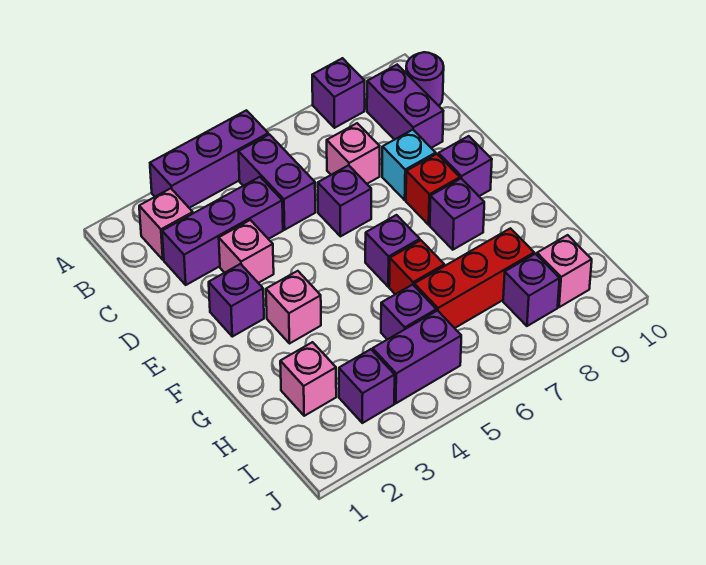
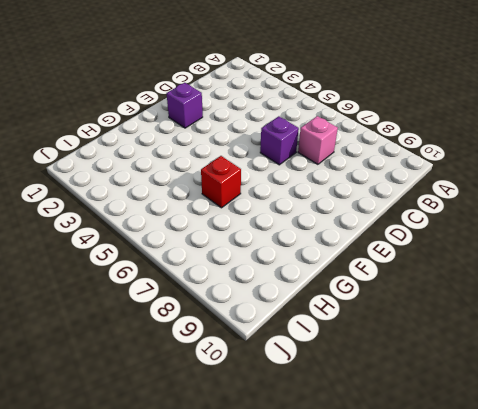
none -> purple 1x3 brick [150,110,268,208]
none -> purple 1x1 brick [312,58,365,128]
none -> pink 1x1 brick [139,188,193,260]

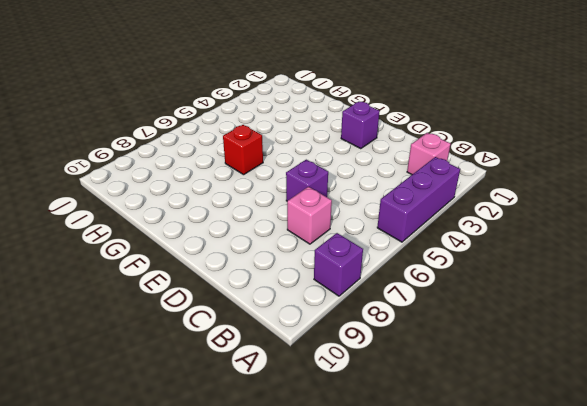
none -> purple 1x2 brick [239,134,315,230]
none -> purple 1x2 brick [367,65,443,148]
none -> purple 1x1 round brick [406,52,444,106]

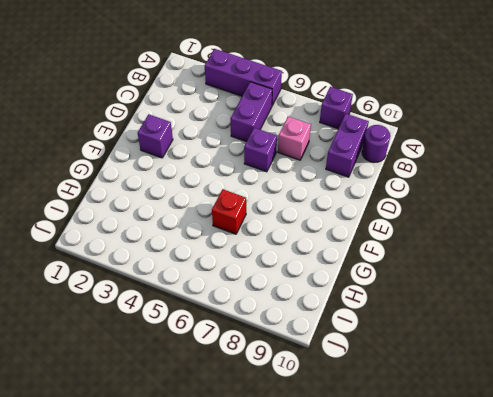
none -> pink 1x1 brick [139,188,193,260]
none -> purple 1x3 brick [162,177,283,285]
none -> pink 1x1 brick [219,220,274,283]

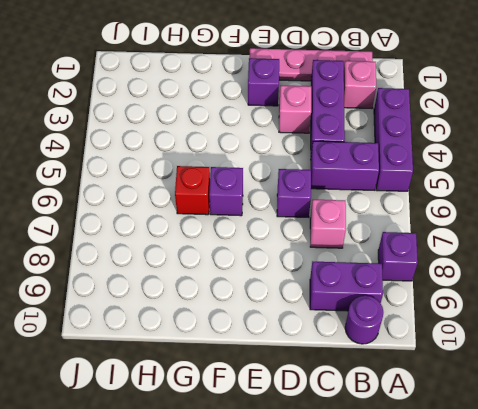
pink 1x4 plate [250,48,373,81] -> none
none -> cyan 1x1 brick [382,130,436,200]
none -> red 1x1 brick [406,154,460,225]
none -> purple 1x1 brick [438,136,492,196]

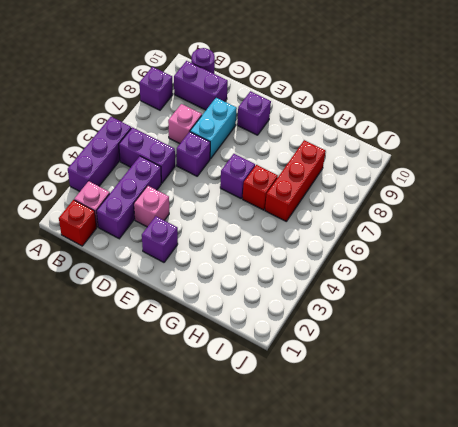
red 1x1 brick [59,200,97,246] -> red 1x1 brick moved to [406,154,460,225]
cyan 1x2 brick [190,98,237,159] -> cyan 1x1 brick [382,130,436,200]
none -> pink 1x1 brick [266,271,321,344]
none -> purple 1x1 brick [430,179,484,250]
none -> pink 1x1 brick [280,342,336,416]

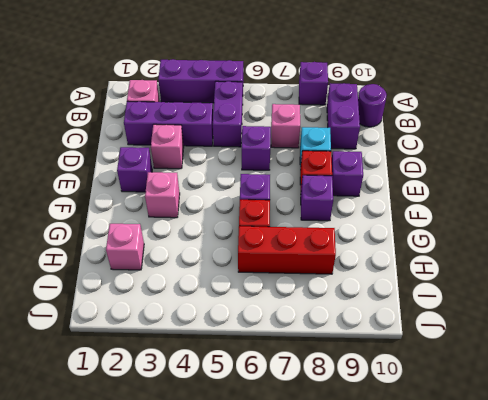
none -> purple 1x1 brick [381,285,436,339]
none -> purple 1x1 brick [339,349,395,423]
none -> purple 1x2 brick [373,311,461,403]

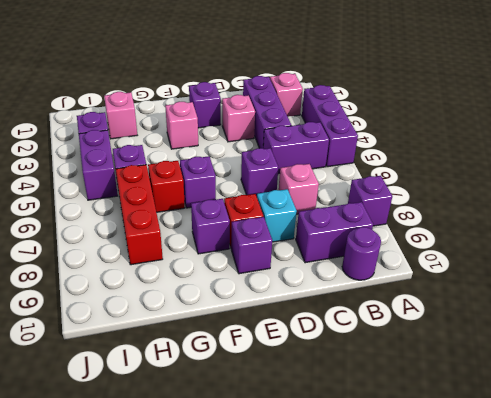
none -> purple 1x1 brick [503,254,560,326]
none -> pink 1x1 brick [537,235,592,307]

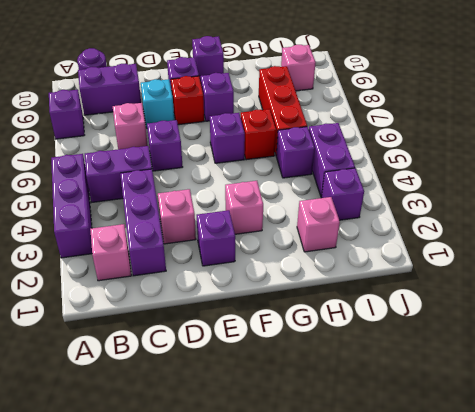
purple 1x1 brick [192,36,224,82] -> purple 1x1 brick moved to [503,254,560,326]

